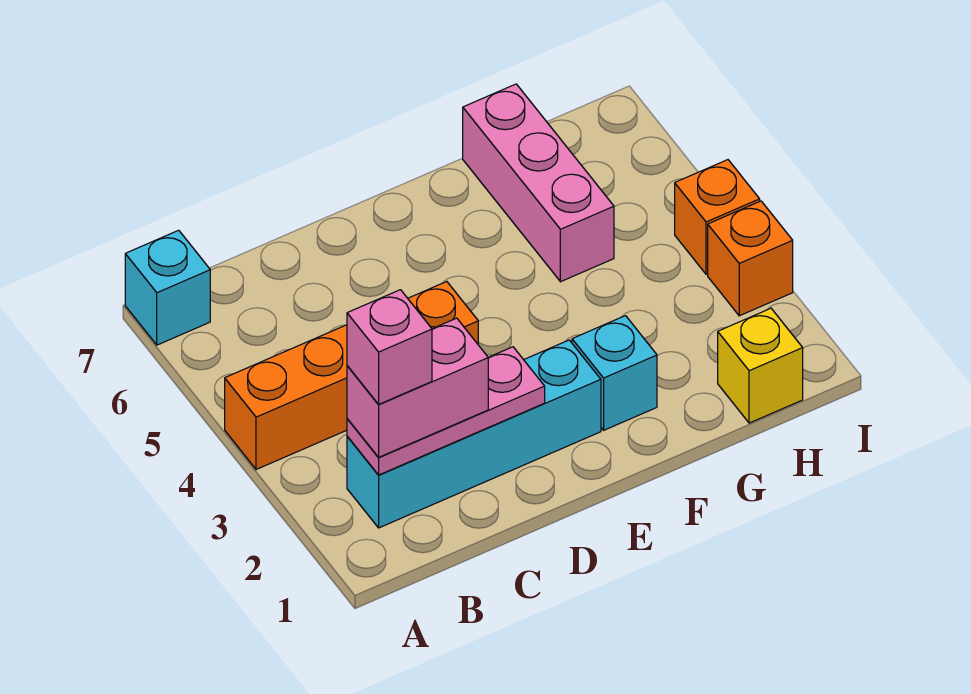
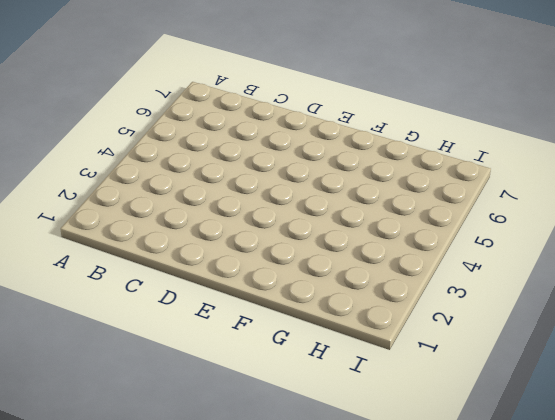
none -> orange 1x4 brick [225,282,478,469]
none -> cyan 1x1 brick [125,230,210,345]

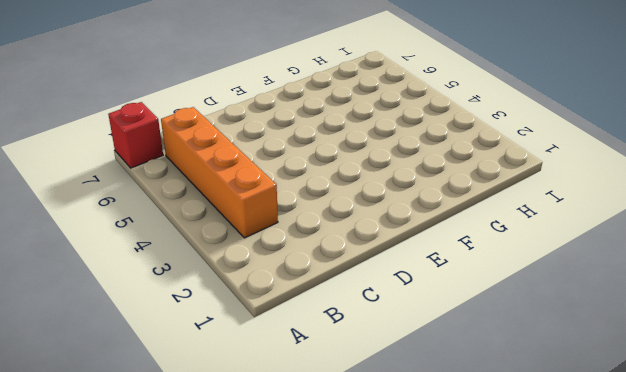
red 1x1 brick [108,102,163,168] -> cyan 1x1 brick [125,230,210,345]
orange 1x4 brick [161,107,278,238] -> orange 1x4 brick turned to [225,282,478,469]
none -> cyan 1x4 brick [347,340,601,528]
none -> cyan 1x1 brick [572,316,657,430]

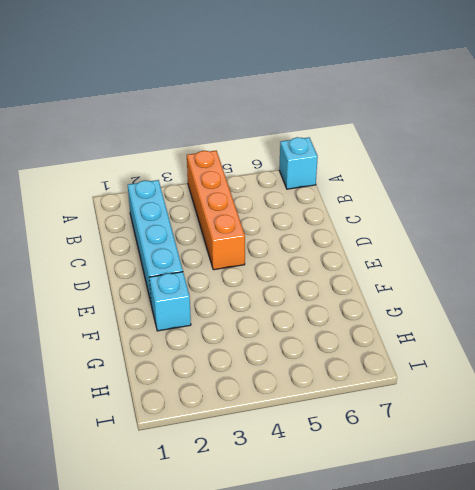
none -> pink 1x3 brick [463,84,614,282]
none -> yellow 1x1 brick [718,308,803,423]

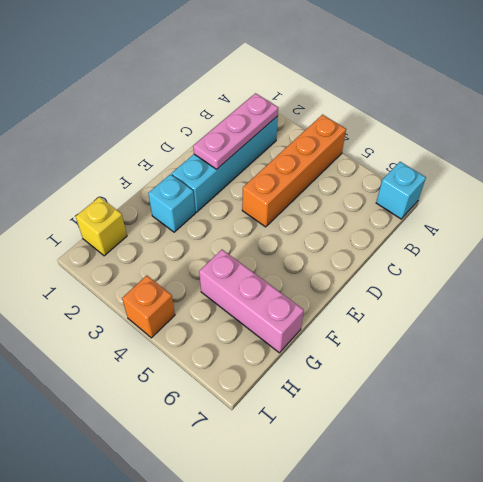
none -> orange 1x1 brick [708,201,793,316]
none -> pink 1x2 brick [347,318,488,457]

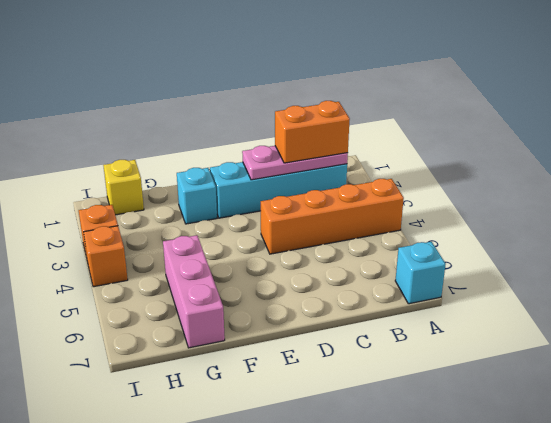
orange 1x2 brick [275,101,350,163] -> pink 1x2 brick [347,318,488,457]
none -> pink 1x1 brick [347,290,432,404]

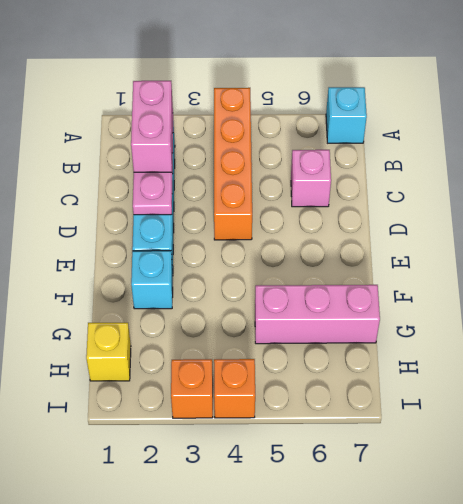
pink 1x1 brick [291,150,331,207] -> pink 1x1 brick moved to [347,290,432,404]

